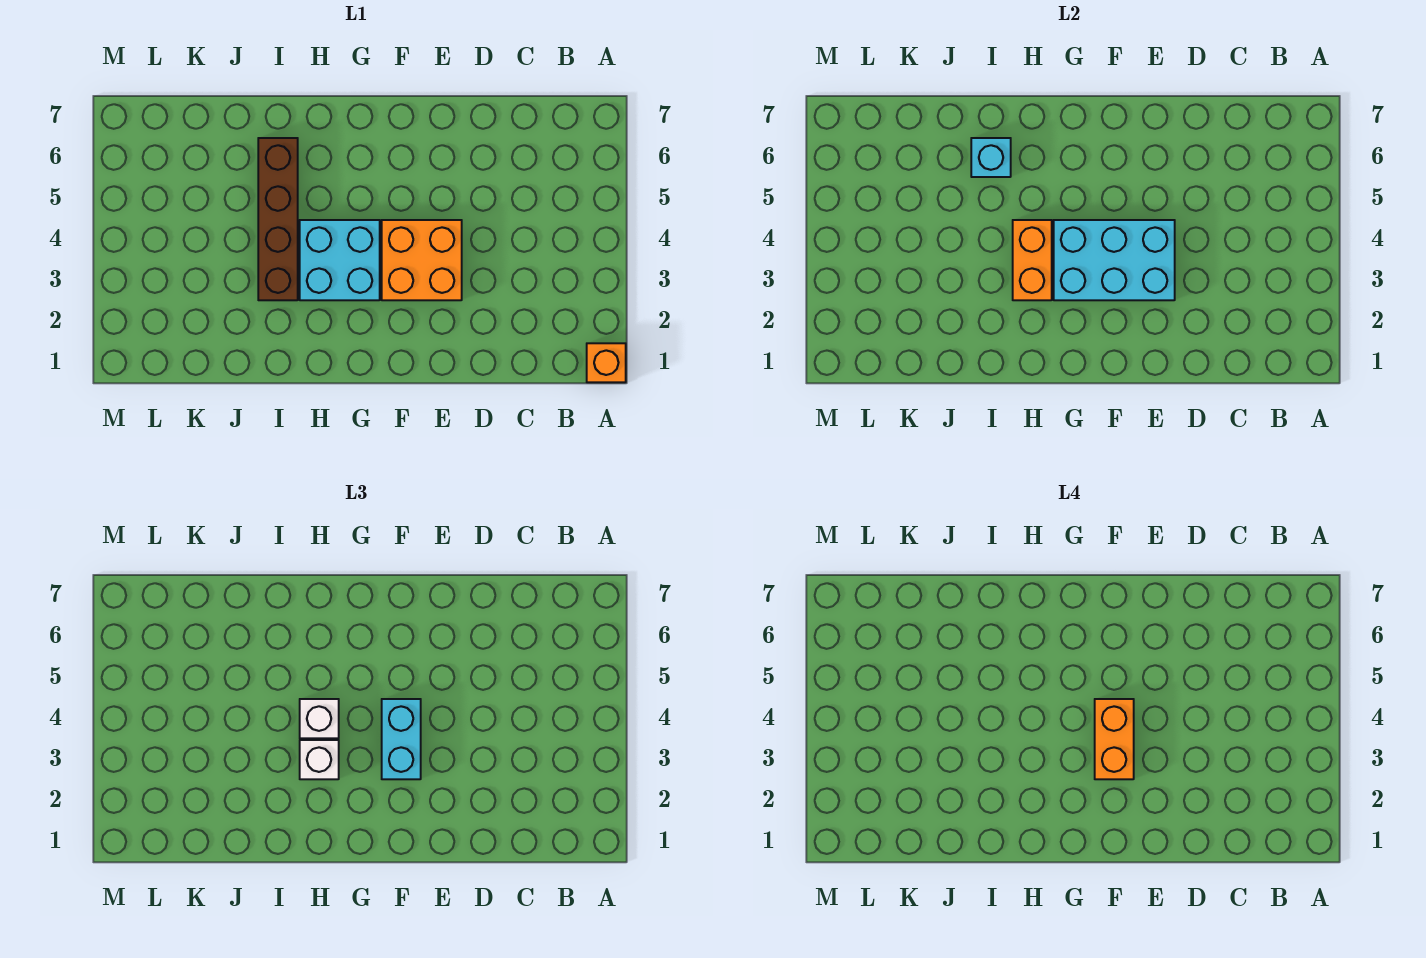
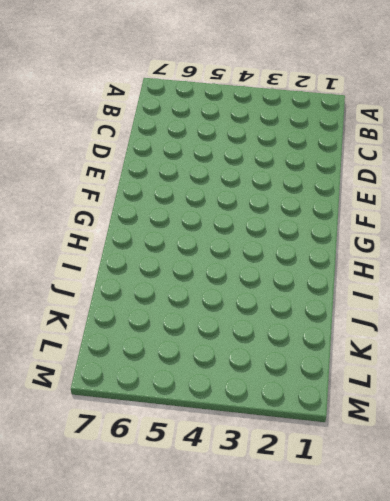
none -> orange 1x1 brick [587,343,626,382]
none -> orange 2x2 brick [382,220,462,300]

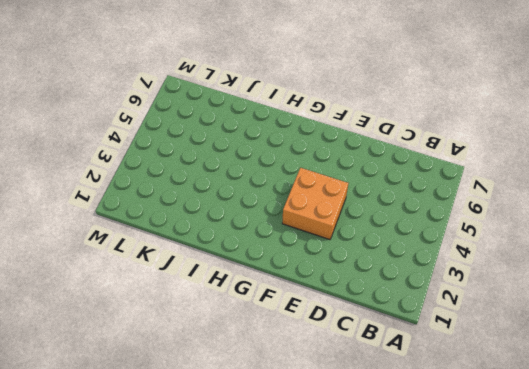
none -> orange 1x1 brick [587,343,626,382]
none -> cyan 2x2 brick [300,220,380,300]

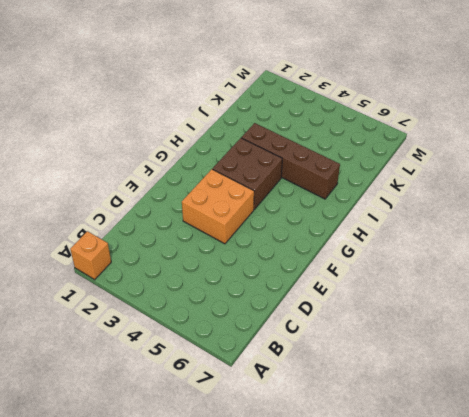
brown 2x2 brick [212,138,282,209] -> cyan 2x2 brick [300,220,380,300]
none -> cyan 2x3 brick [1054,220,1175,300]
none -> orange 1x2 brick [1013,220,1052,300]

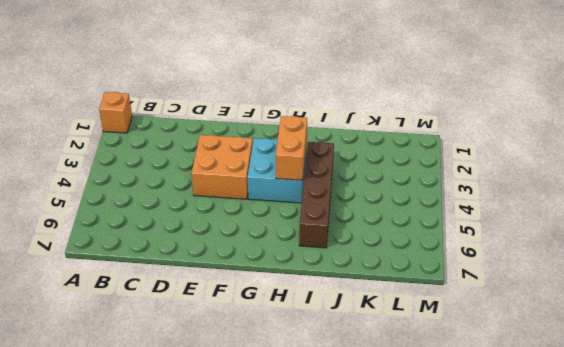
none -> cyan 2x3 brick [1054,220,1175,300]
none -> cyan 1x1 brick [971,138,1011,177]

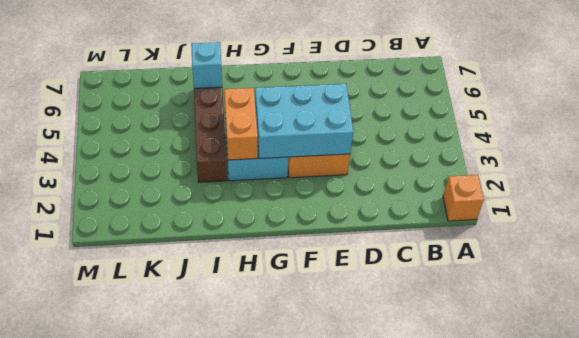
none -> cyan 1x2 brick [382,699,421,779]
none -> white 1x1 brick [300,740,339,779]

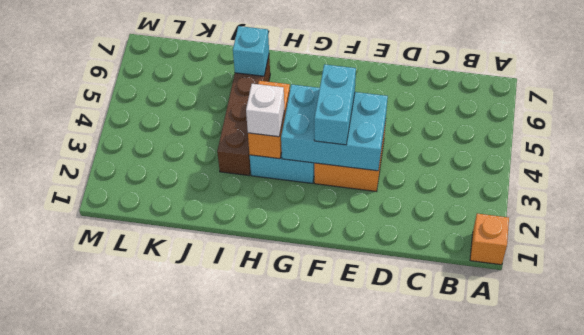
none -> white 1x1 brick [300,699,339,738]
none -> orange 1x2 brick [1095,699,1134,779]

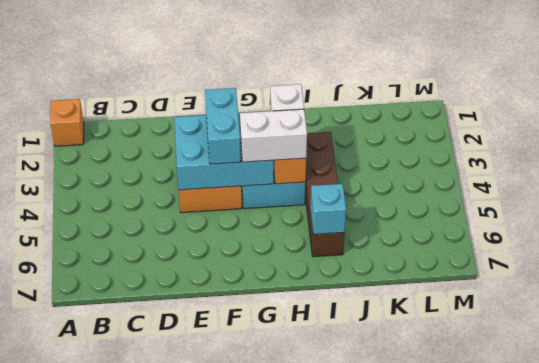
white 1x2 brick [240,109,307,162] -> white 1x1 brick [300,699,339,738]
none -> orange 1x2 brick [1095,699,1134,779]

